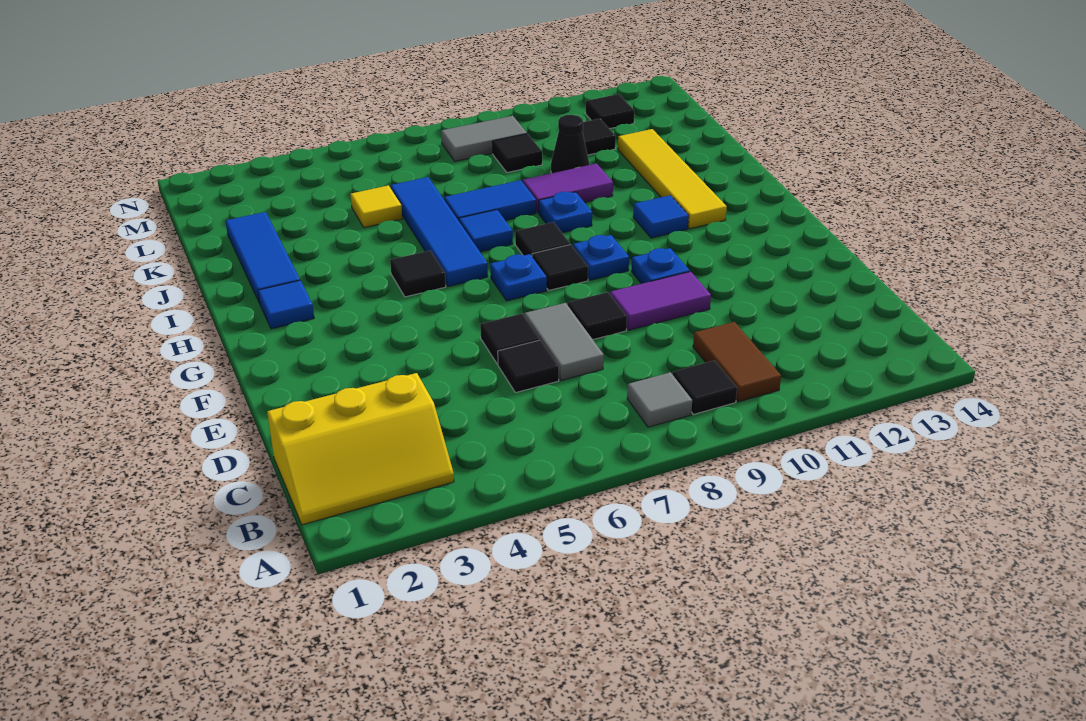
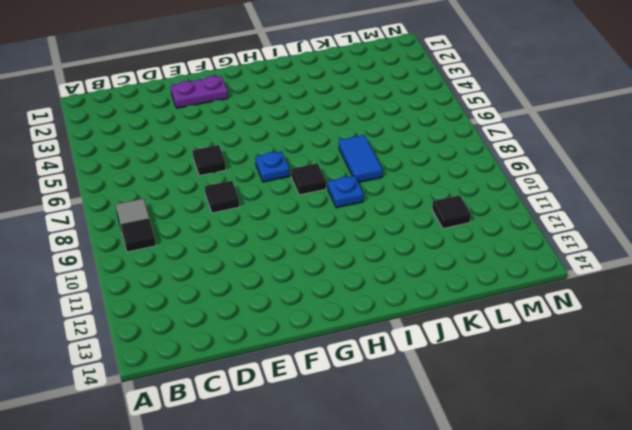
purple 1x2 plate [171,76,228,108] -> none
none -> yellow 2x3 slope [267,373,454,525]
none -> brown 1x2 tile [693,322,781,402]
none -> black 1x1 tile [498,340,559,393]
none -> grey 1x2 tile [524,303,604,380]

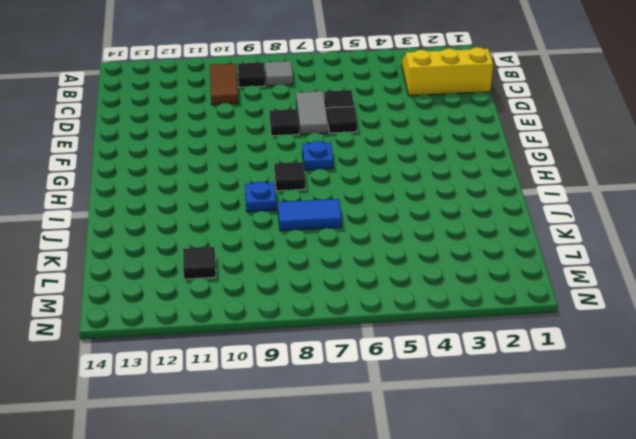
none -> purple 1x2 tile [610,272,711,330]
none -> blue 1x1 plate [631,248,690,284]
none -> black 1x1 tile [532,244,588,290]
none -> blue 1x1 plate [573,235,629,280]

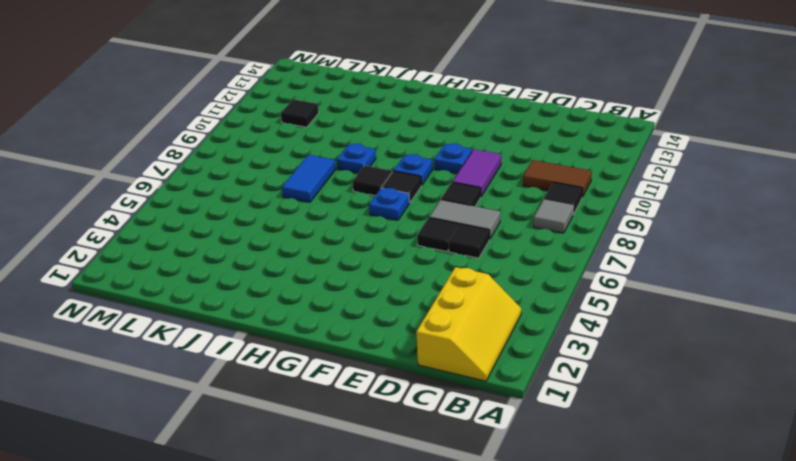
none -> blue 1x1 tile [258,280,314,329]
none -> black 1x1 tile [390,251,446,297]
none -> blue 1x4 tile [391,177,488,287]
none -> blue 1x1 tile [633,195,689,238]

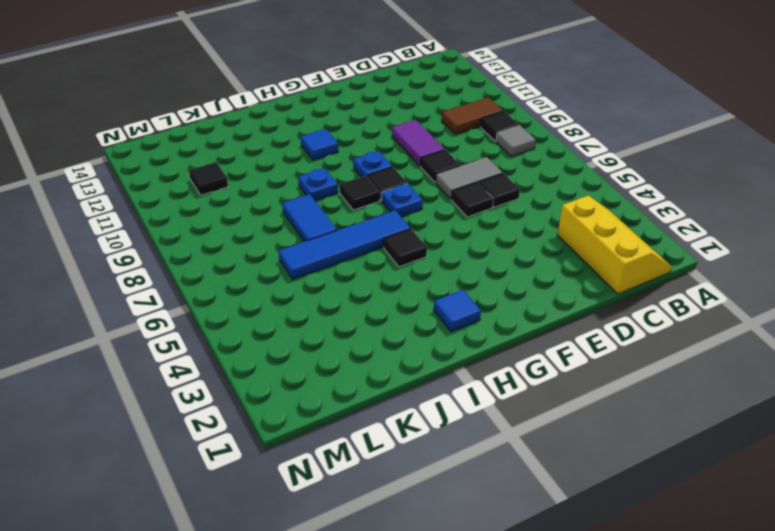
none -> blue 1x1 plate [631,248,690,284]
none -> yellow 1x4 tile [618,129,727,229]
none -> blue 1x3 tile [226,212,300,303]
none -> blue 1x1 tile [459,210,513,252]

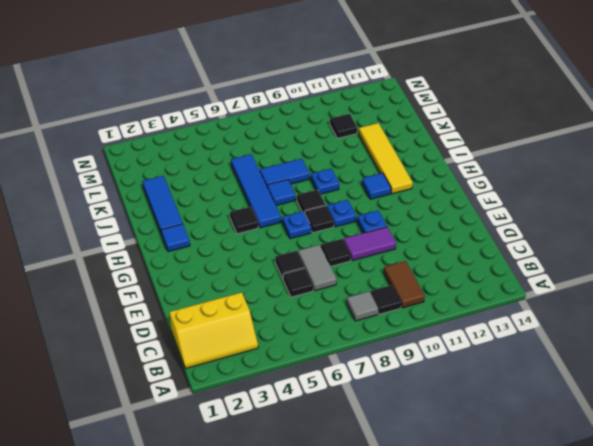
none -> purple 1x2 tile [523,164,613,213]
none -> yellow 1x1 tile [350,185,402,228]
none -> black 1x1 cone [551,115,589,173]
none -> black 1x1 tile [492,134,542,173]

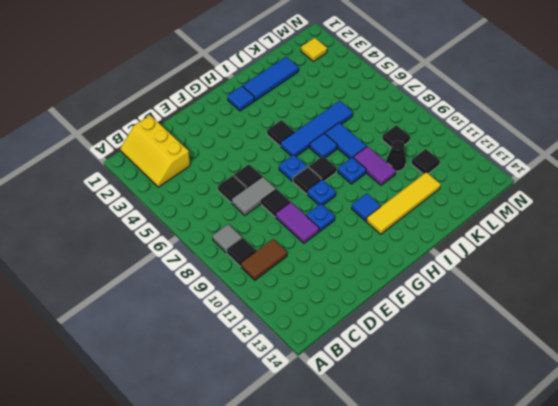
yellow 1x1 tile [301,38,327,62] -> yellow 1x1 tile moved to [350,185,402,228]
none -> grey 1x2 tile [441,116,527,161]
none -> black 1x1 tile [585,94,634,129]

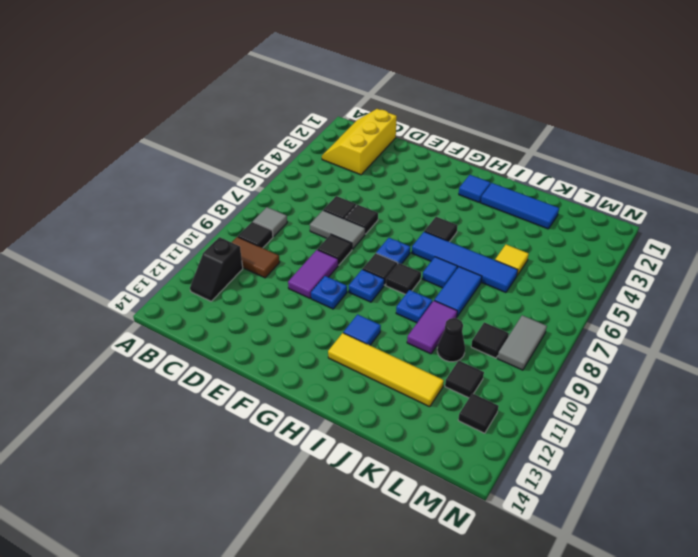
black 1x2 slope [190,237,243,301] -> none

